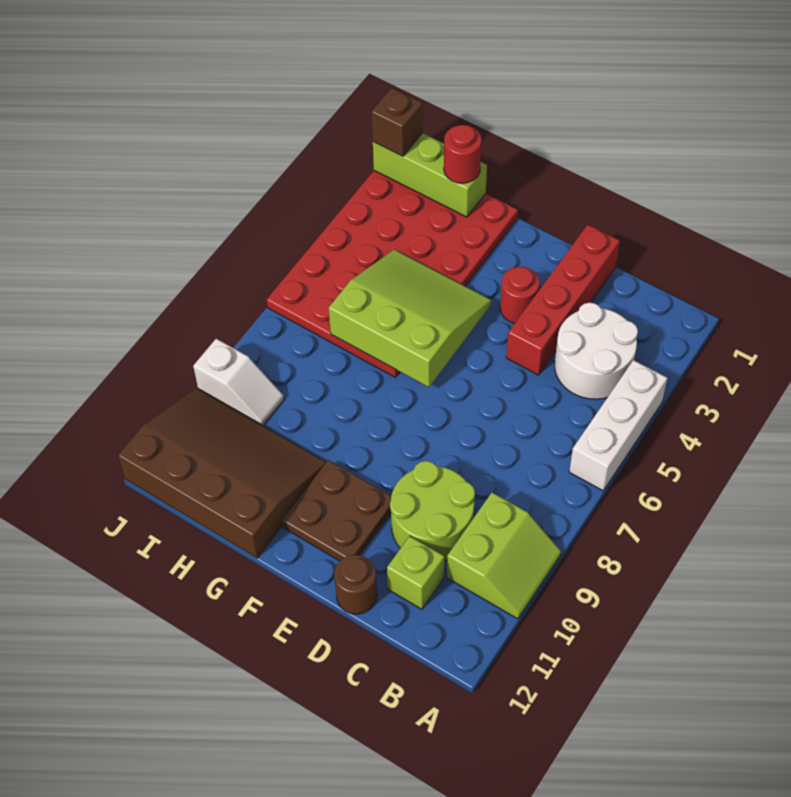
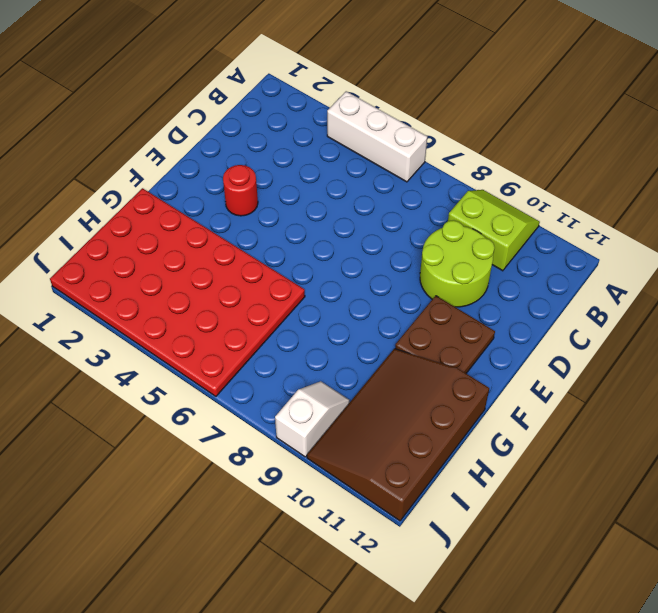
none -> white 2x2 round brick [555,302,638,399]
none -> lime 1x1 brick [387,536,444,609]
none -> red 1x4 brick [506,225,620,375]

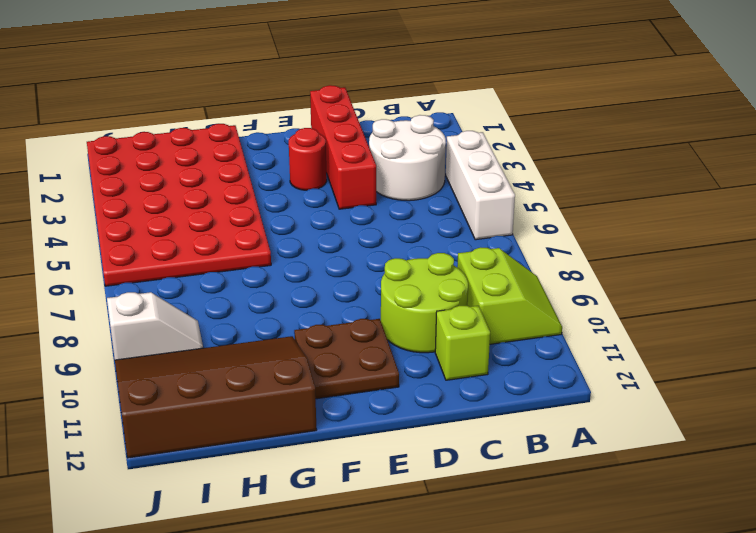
none -> brown 1x1 round brick [334,555,377,614]
none -> lime 3x3 slope [329,250,491,387]
none -> lime 1x3 brick [373,133,487,217]

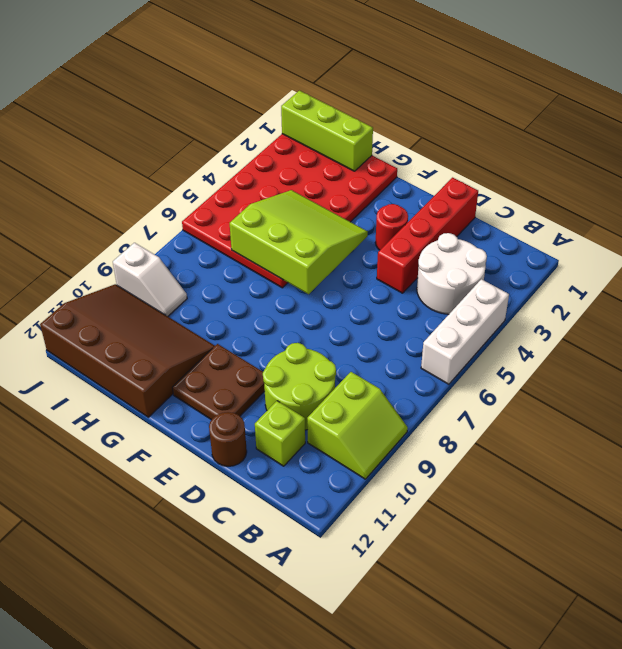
none -> red 1x1 round brick [444,125,482,183]
none -> brown 1x1 brick [372,88,423,156]

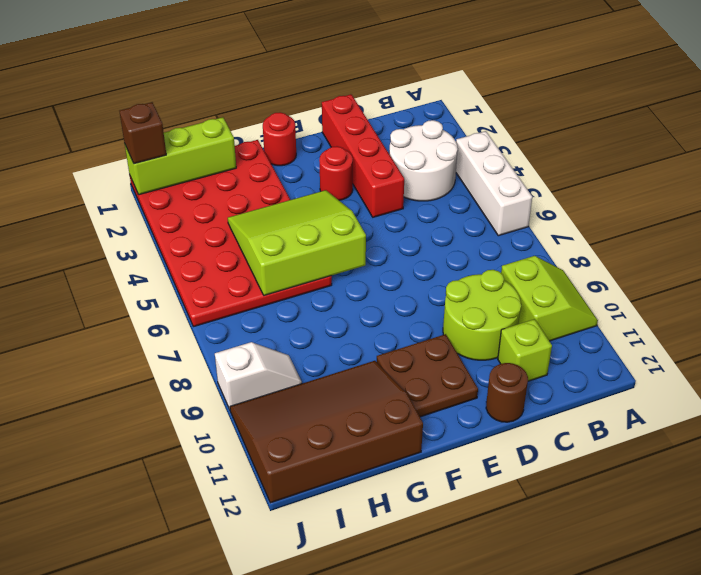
red 1x1 round brick [263,112,296,166] -> red 1x1 round brick moved to [444,125,482,183]

